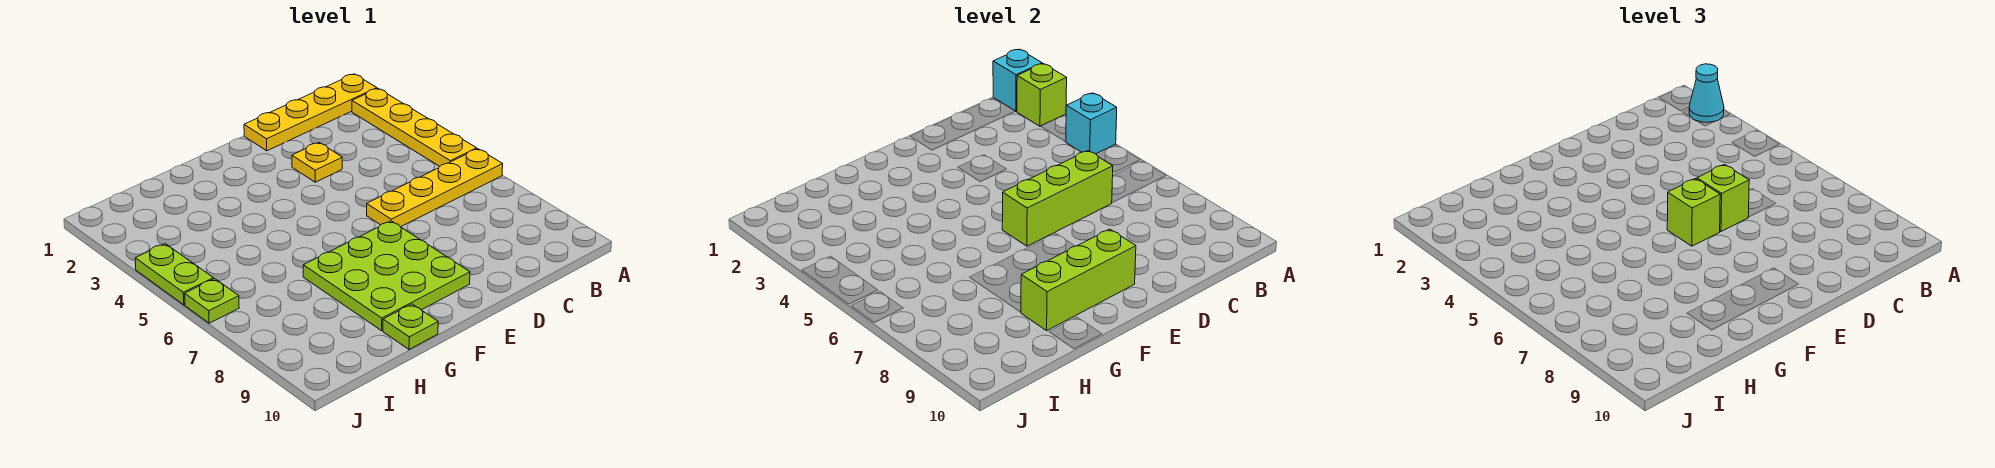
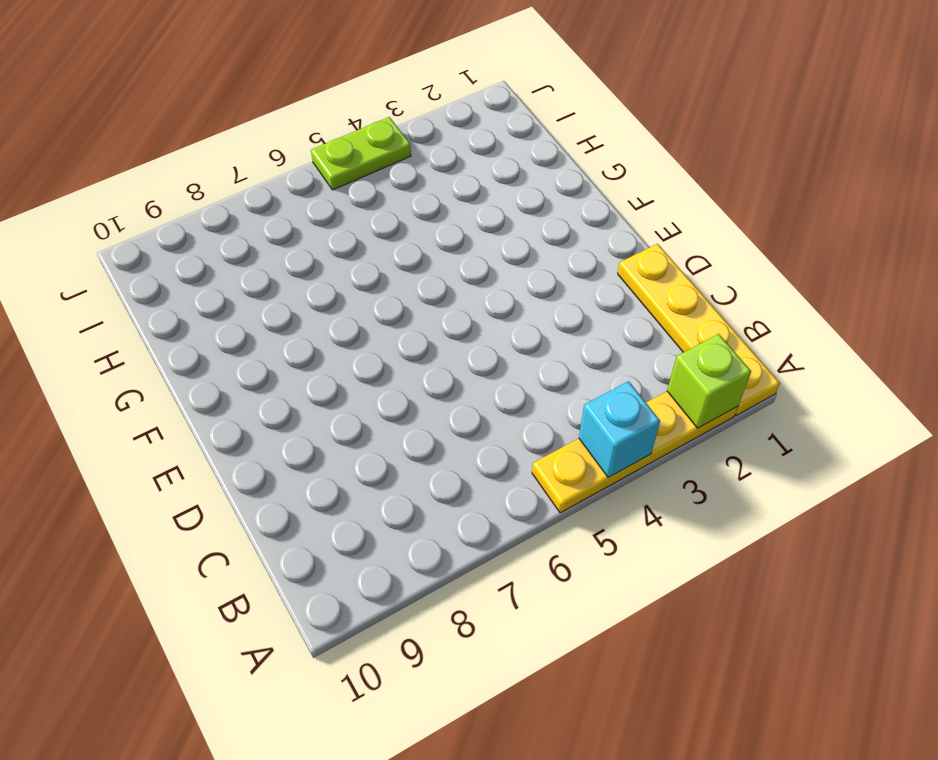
none -> yellow 1x4 plate [367,149,503,227]
none -> yellow 1x1 plate [292,143,342,182]
none -> lime 3x3 plate [303,221,470,331]

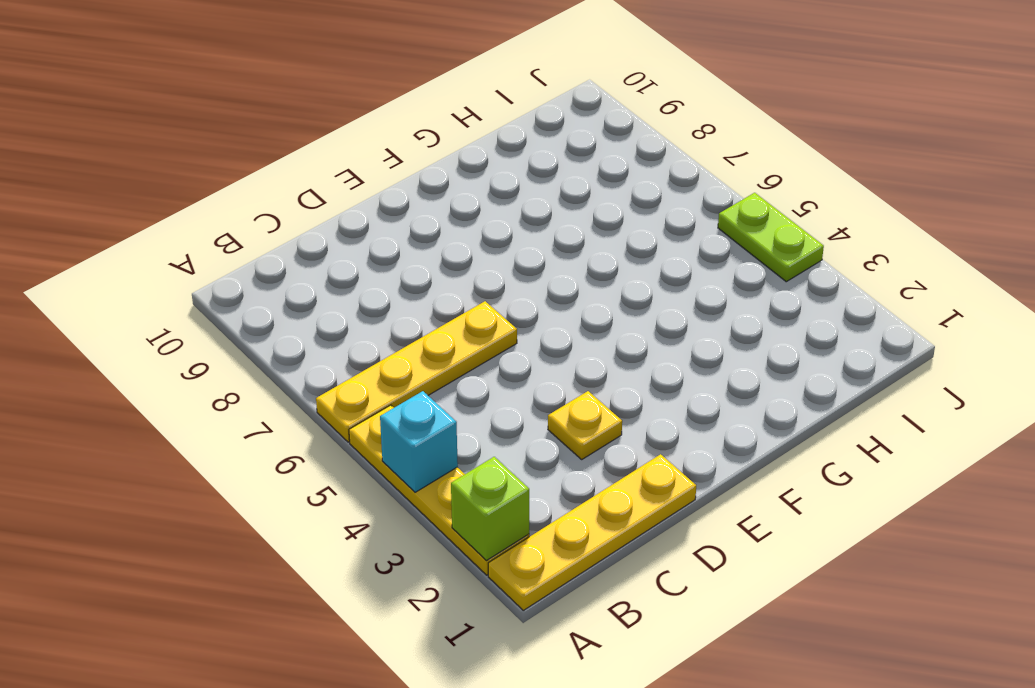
none -> lime 3x3 plate [303,221,470,331]
none -> lime 1x1 plate [383,304,438,349]
none -> lime 1x1 plate [185,279,239,323]

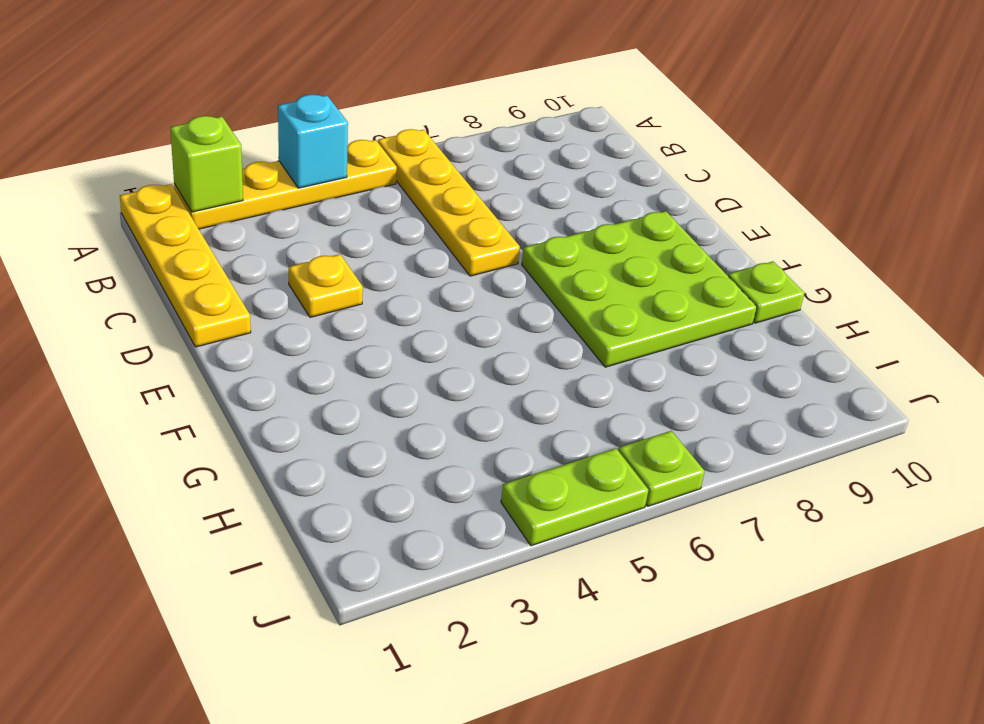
none -> cyan 1x1 brick [993,49,1042,111]
none -> lime 1x3 brick [1002,151,1113,246]
none -> lime 1x3 brick [1021,229,1136,331]

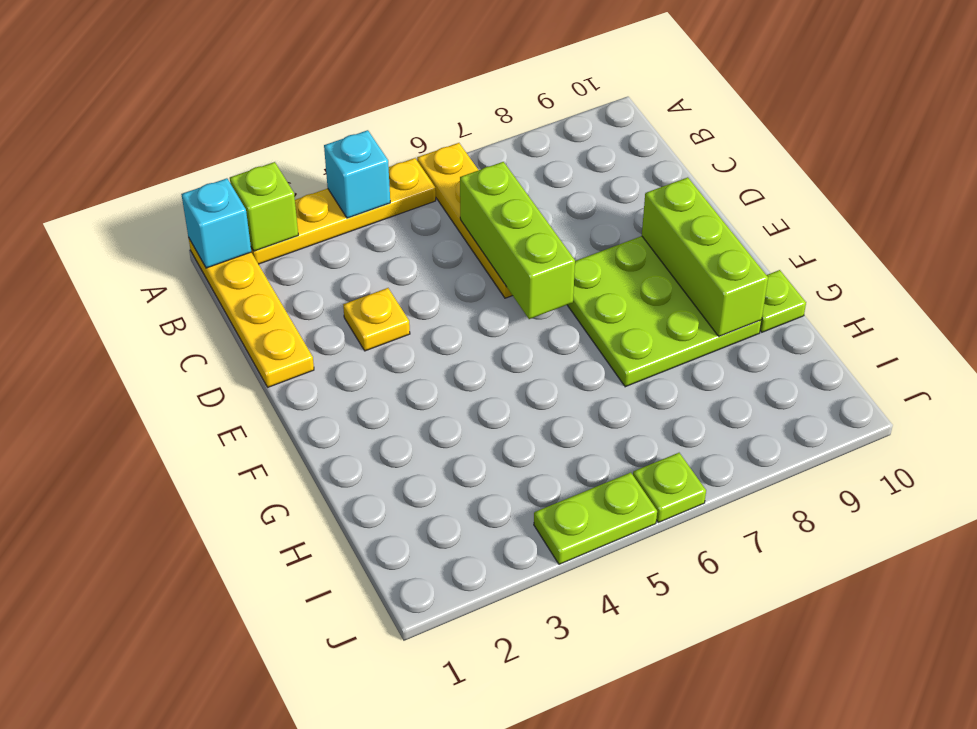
none -> cyan 1x1 cone [1689,64,1724,122]
none -> lime 1x1 brick [1697,165,1749,232]
none -> lime 1x1 brick [1667,179,1720,246]

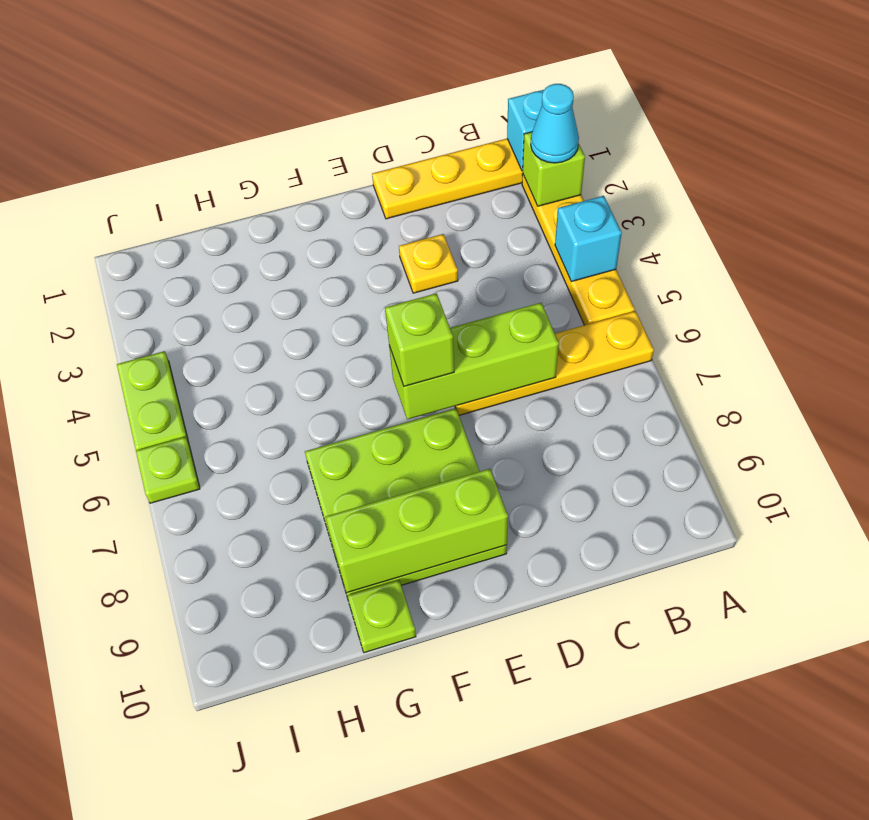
none -> lime 1x1 brick [1697,165,1749,232]

